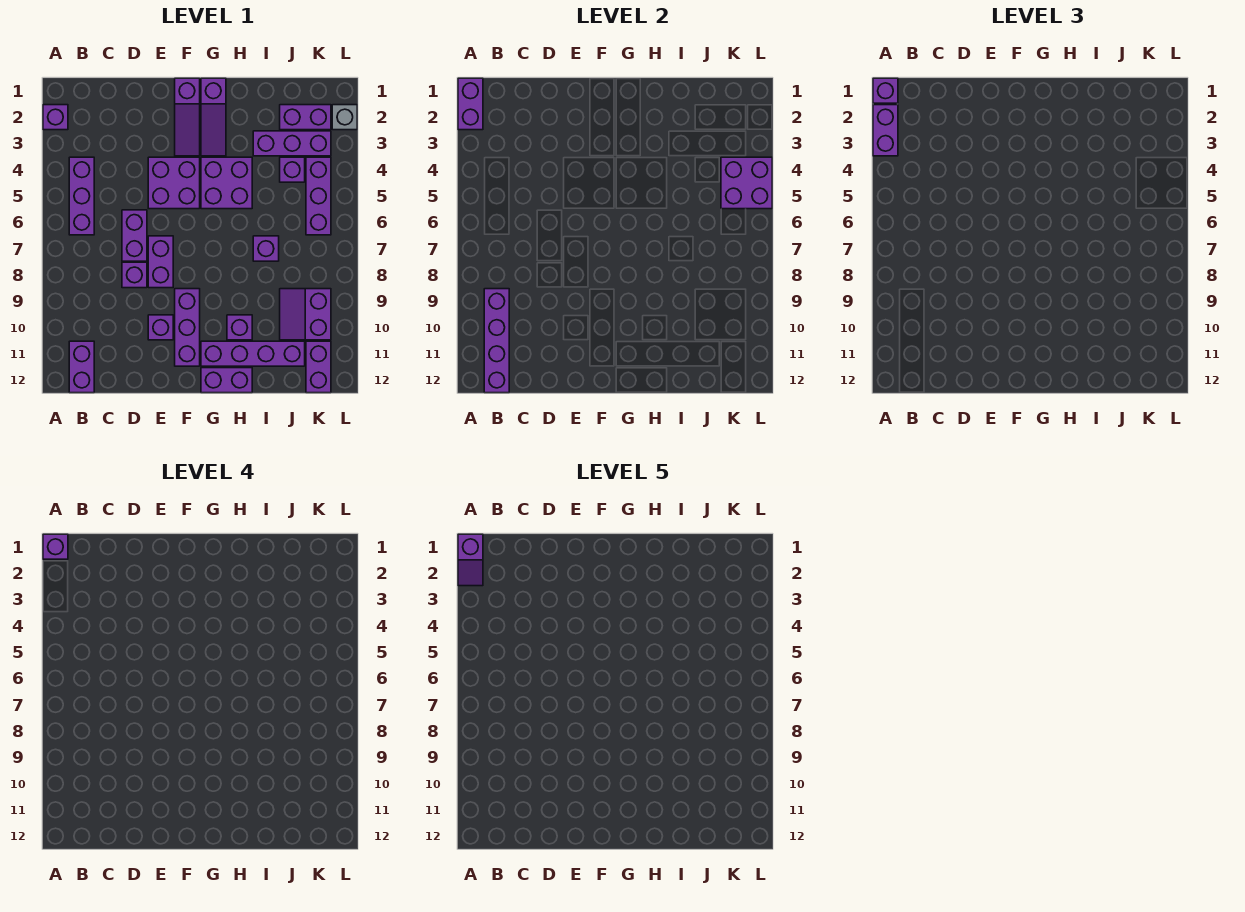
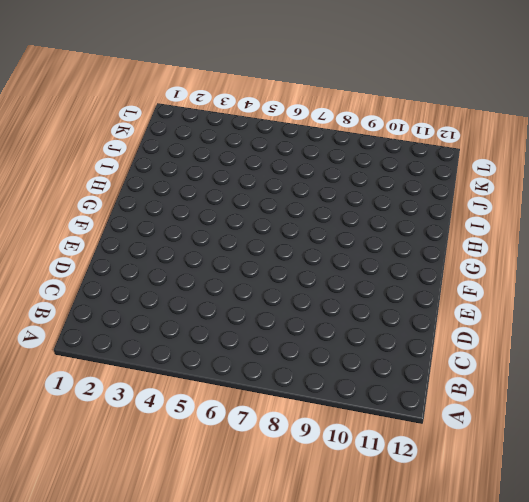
none -> purple 1x1 brick [43,105,68,130]
none -> purple 1x3 brick [69,157,94,235]
none -> purple 1x2 brick [69,341,94,393]
none -> purple 1x2 brick [122,210,147,261]

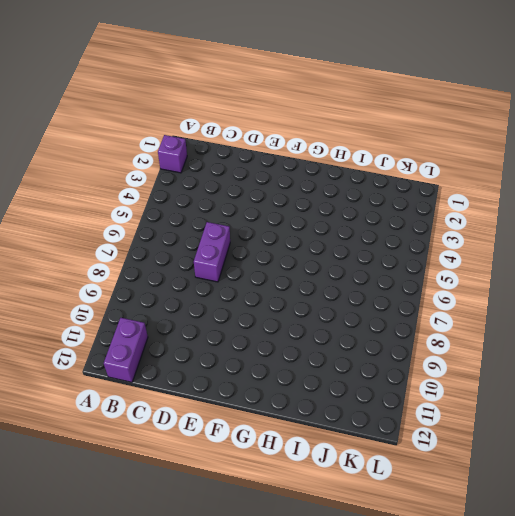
none -> purple 1x3 brick [69,157,94,235]
none -> purple 1x1 brick [122,262,147,288]
none -> purple 2x2 brick [148,157,200,209]
none -> purple 1x2 brick [148,236,173,288]

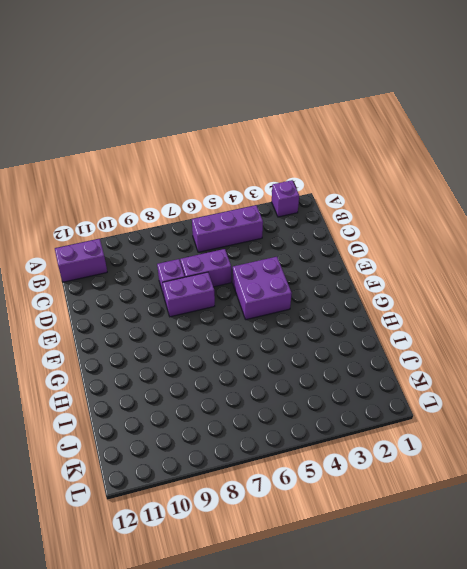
none -> purple 1x1 brick [148,315,173,340]
none -> purple 1x3 slope [175,78,200,156]
none -> purple 1x3 brick [175,289,200,366]
none -> purple 1x3 slope [201,78,226,156]

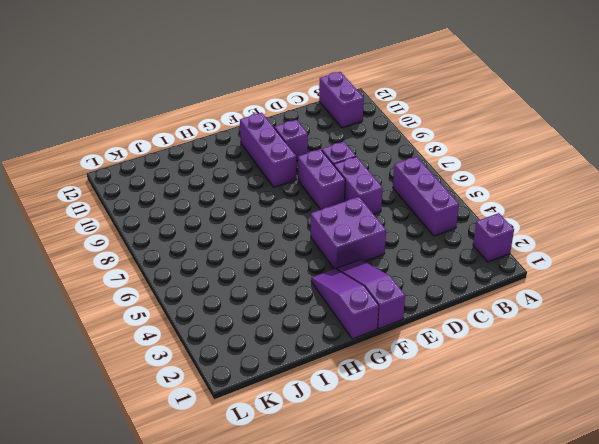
none -> purple 2x2 brick [201,157,252,209]
none -> purple 1x4 brick [201,341,305,366]
none -> purple 1x2 brick [201,368,252,393]
none -> purple 1x1 brick [227,315,252,340]

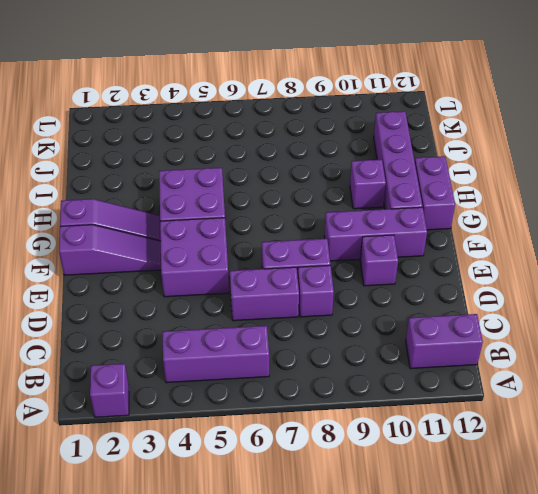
none -> purple 1x3 brick [253,131,331,156]
none -> purple 1x1 brick [253,236,279,261]
none -> purple 1x2 brick [280,105,331,130]
none -> purple 1x1 brick [280,157,305,182]

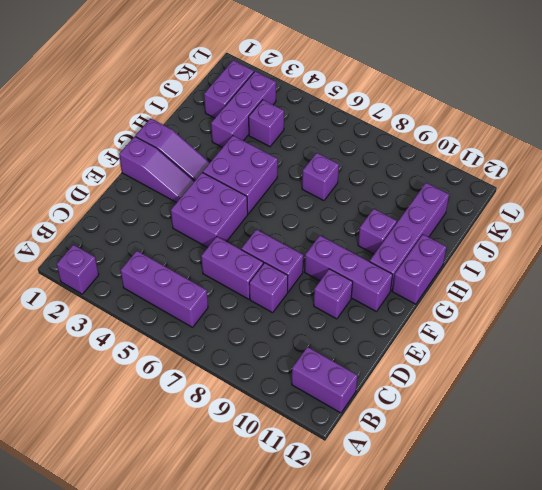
none -> purple 2x2 slope [280,289,331,340]
none -> purple 1x3 brick [306,157,331,235]
none -> purple 1x2 brick [306,341,331,393]
none -> grey 1x1 brick [332,105,357,130]

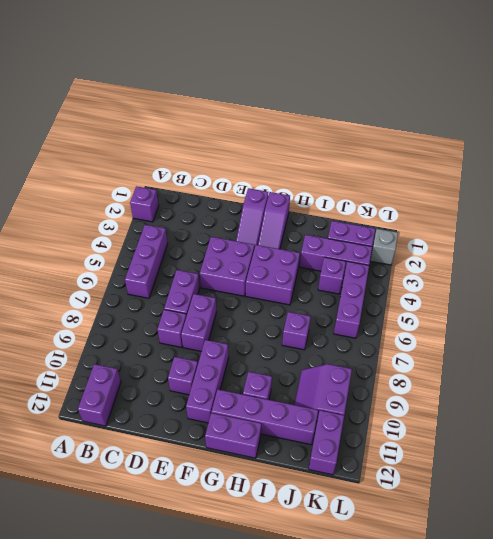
none -> purple 1x2 brick [458,78,483,130]
none -> purple 1x4 brick [484,289,509,393]
none -> purple 2x2 brick [721,157,772,209]
none -> purple 1x1 brick [873,78,898,103]

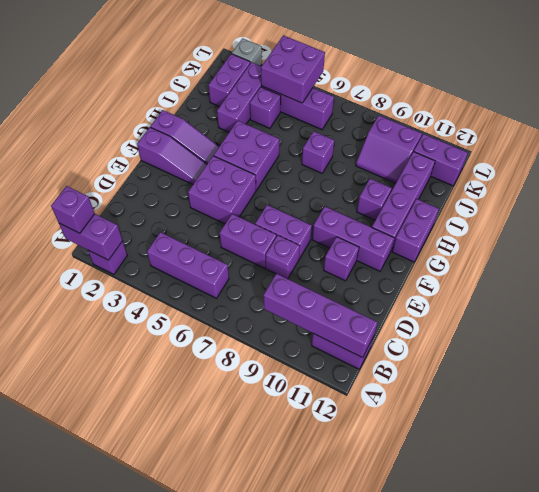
none -> purple 1x2 brick [873,105,898,156]
none -> purple 1x1 brick [43,534,68,559]
none -> purple 1x2 slope [458,534,483,586]

